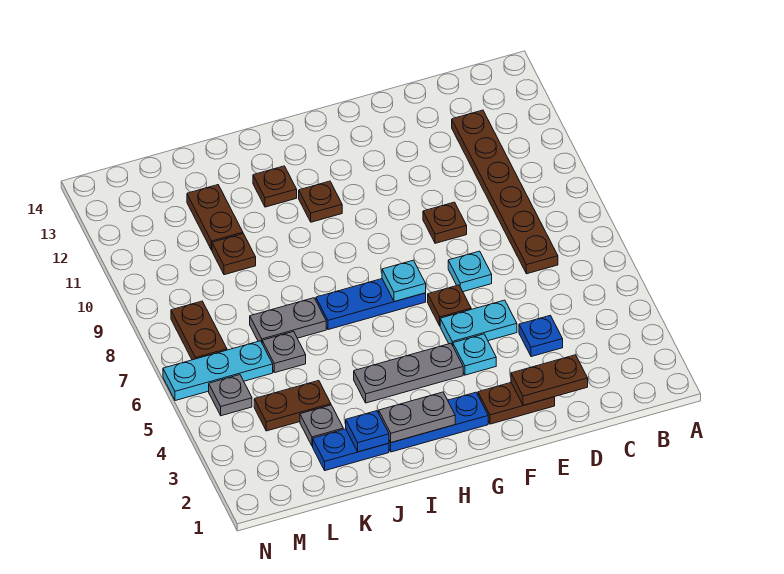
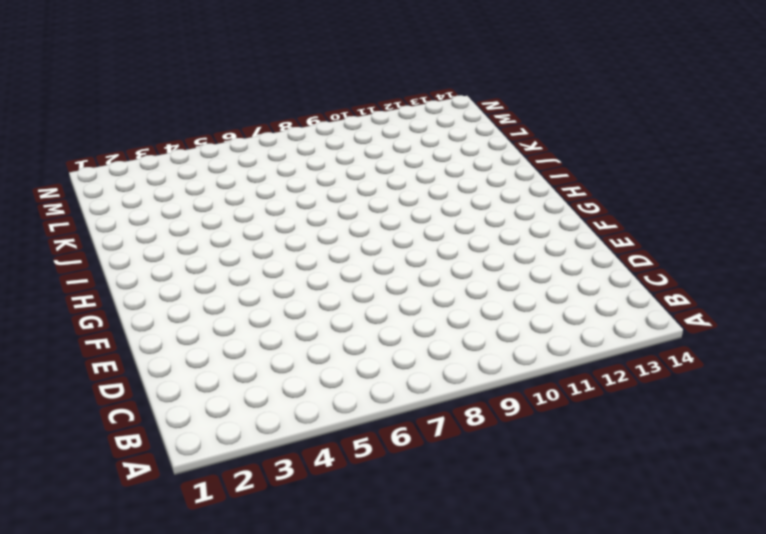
none -> brown 1x6 plate [452,110,558,274]
none -> blue 1x1 plate [519,315,563,357]
none -> brown 1x2 plate [478,383,555,424]

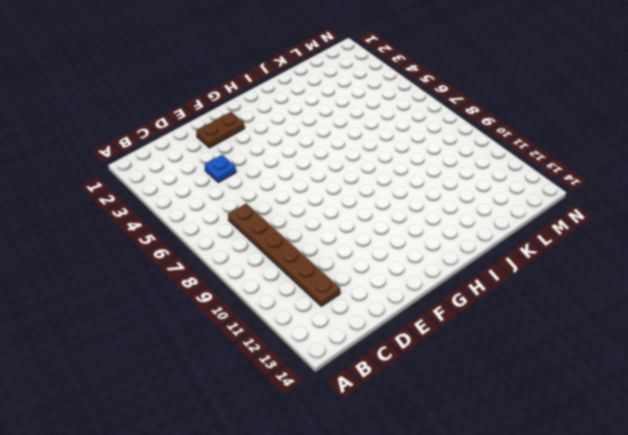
none -> cyan 1x2 plate [440,300,517,346]
none -> cyan 1x1 plate [448,251,492,292]
none -> brown 1x1 plate [423,202,467,243]

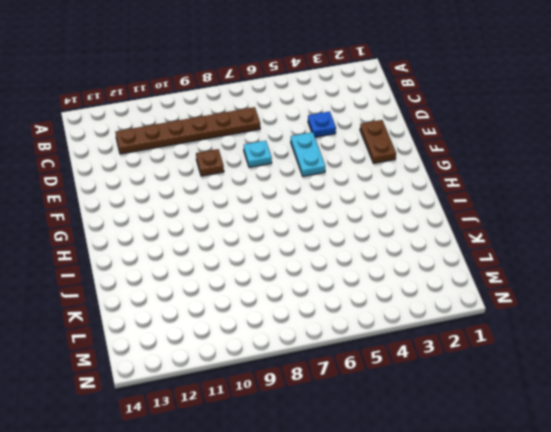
none -> cyan 1x1 plate [453,334,496,375]
none -> brown 1x1 plate [428,285,471,326]
none -> blue 1x3 plate [389,392,488,452]

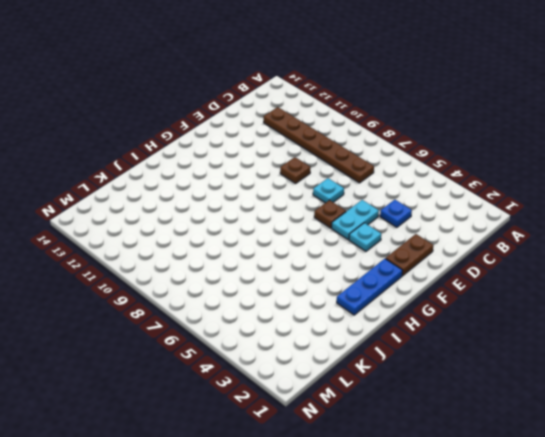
none -> grey 1x3 plate [354,343,463,403]
none -> blue 1x3 plate [316,279,426,330]
none -> brown 1x1 plate [299,181,342,222]

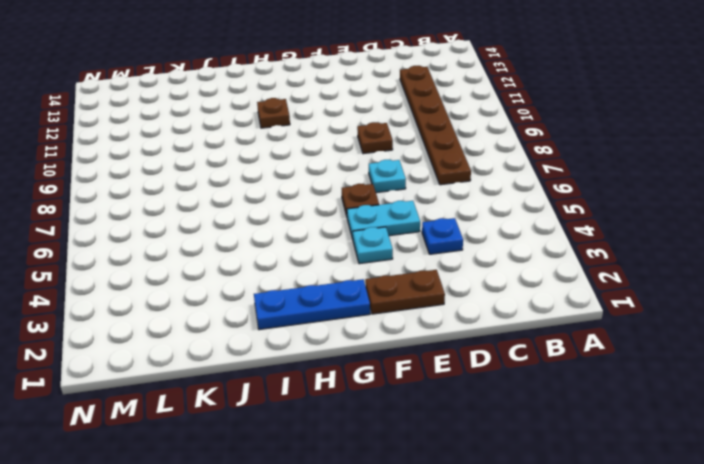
none -> grey 1x3 plate [354,343,463,403]
none -> blue 1x3 plate [316,279,426,330]
none -> brown 1x1 plate [253,166,297,207]

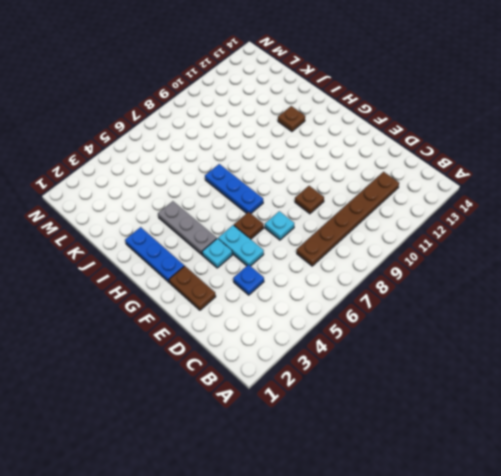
none -> brown 1x1 plate [299,181,342,222]
none -> blue 1x2 plate [313,429,389,471]
none -> grey 1x2 plate [250,298,326,342]

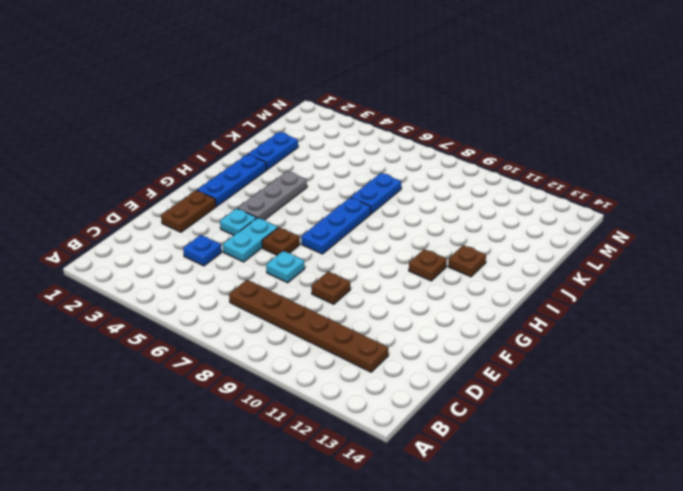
blue 1x2 plate [351,173,401,214] -> grey 1x2 plate [250,298,326,342]
none -> grey 1x1 plate [300,405,343,446]
none -> brown 1x2 plate [254,381,331,431]
none -> grey 1x1 plate [262,331,306,373]

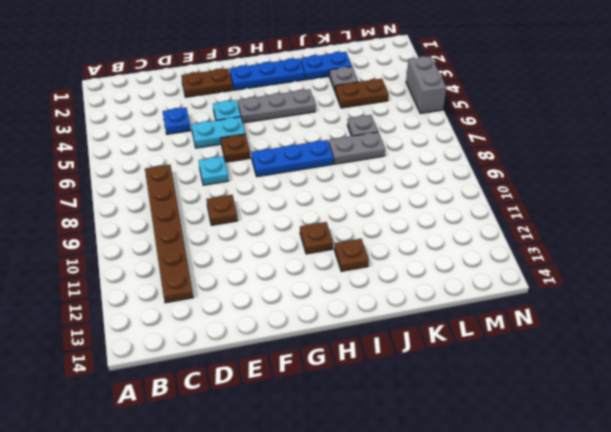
grey 1x2 brick [406,56,446,113] -> none
none -> brown 1x1 plate [212,234,256,275]
none -> brown 1x2 plate [187,185,243,250]
none -> cyan 1x3 plate [163,341,273,401]

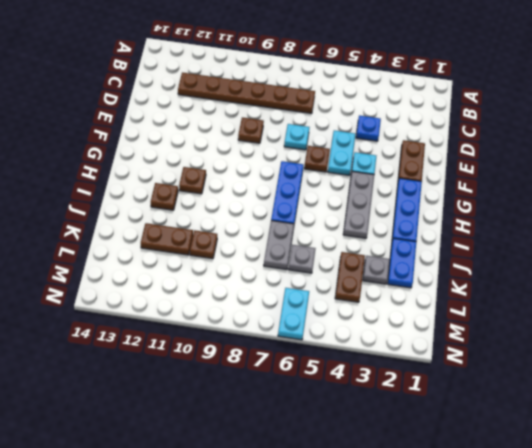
cyan 1x2 plate [278,288,309,340] -> cyan 1x3 plate [163,341,273,401]
none -> grey 1x1 plate [209,375,252,416]
none -> brown 1x2 plate [171,301,227,360]
none -> brown 1x2 plate [511,355,588,405]

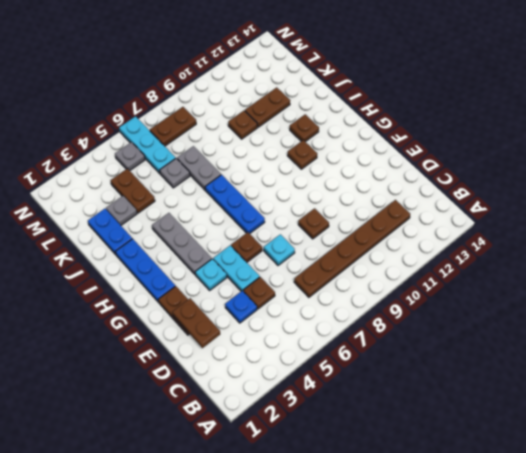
brown 1x1 plate [243,277,275,309] -> none
none -> cyan 1x1 plate [382,260,426,302]
none -> grey 1x2 plate [379,392,455,443]
none -> blue 1x1 plate [346,411,389,452]

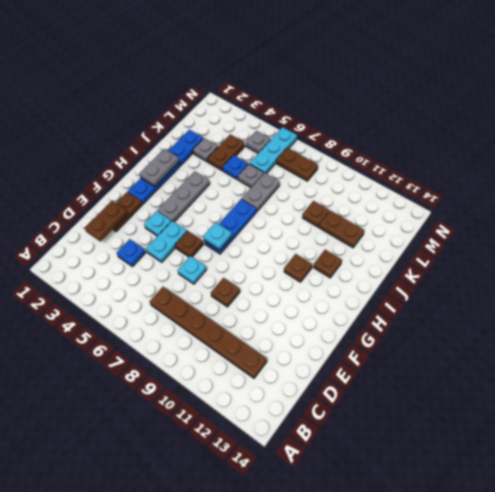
blue 1x1 plate [223,155,248,179] -> blue 1x1 plate moved to [346,411,389,452]

